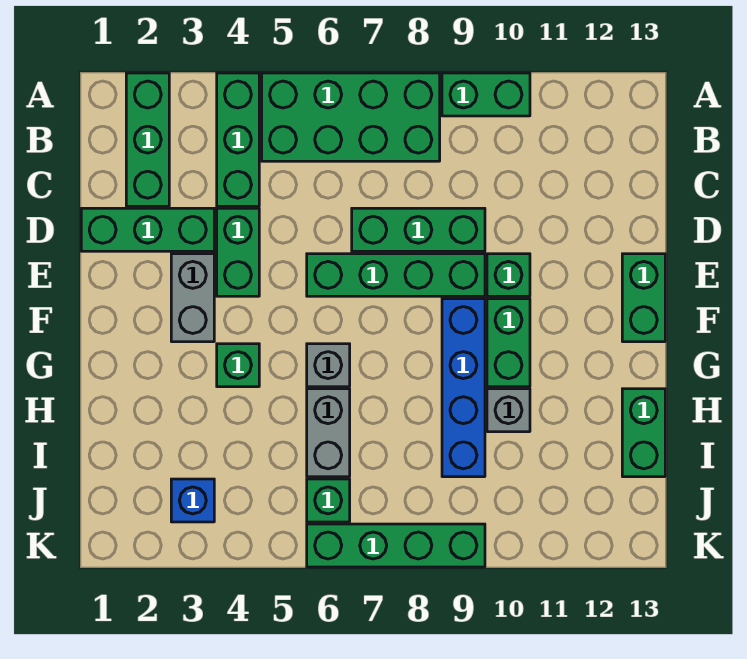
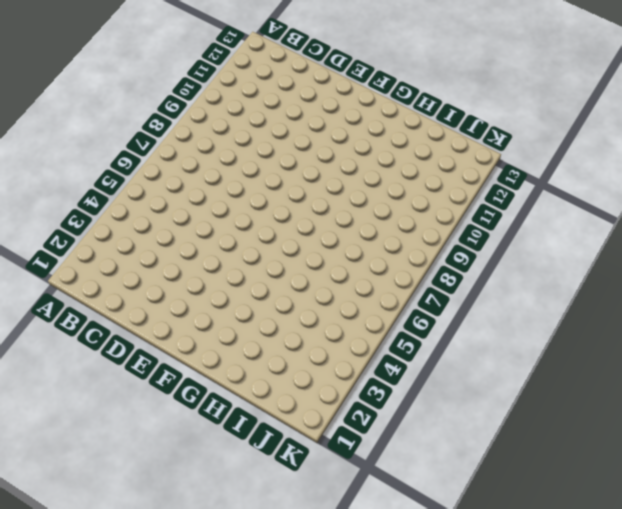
none -> green 1x3 brick [126,73,169,206]
none -> green 1x3 brick [217,73,259,206]
none -> green 2x4 brick [262,73,440,161]

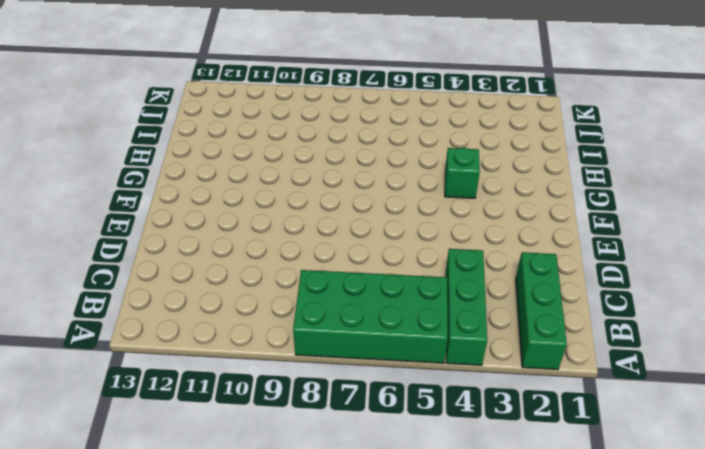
none -> green 1x2 brick [442,73,530,116]
none -> green 1x3 brick [81,208,214,251]
none -> green 1x2 brick [217,208,259,296]

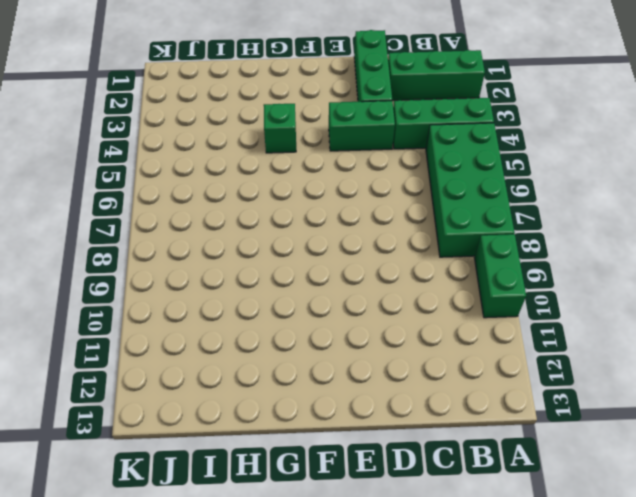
none -> green 1x3 brick [352,208,485,251]
none -> grey 1x2 brick [171,254,214,342]
none -> green 1x4 brick [307,254,485,296]

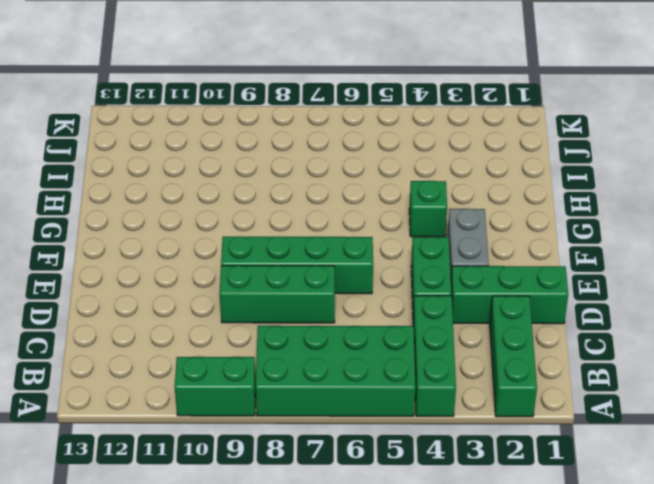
none -> green 1x1 brick [487,254,530,296]
none -> green 1x2 brick [622,254,665,342]
none -> blue 1x4 brick [442,299,485,477]

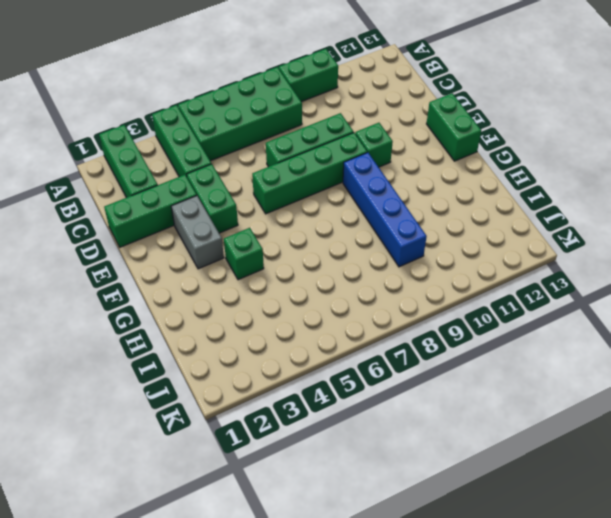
none -> green 1x2 brick [487,299,530,387]
none -> grey 1x1 brick [307,344,350,387]
none -> grey 1x2 brick [307,389,350,477]

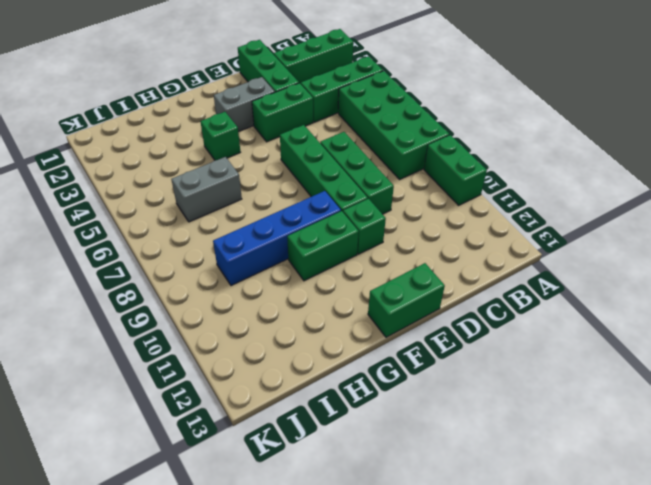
none -> grey 1x1 brick [307,344,350,387]
none -> grey 1x1 brick [487,389,530,432]
none -> green 1x2 brick [622,389,665,477]

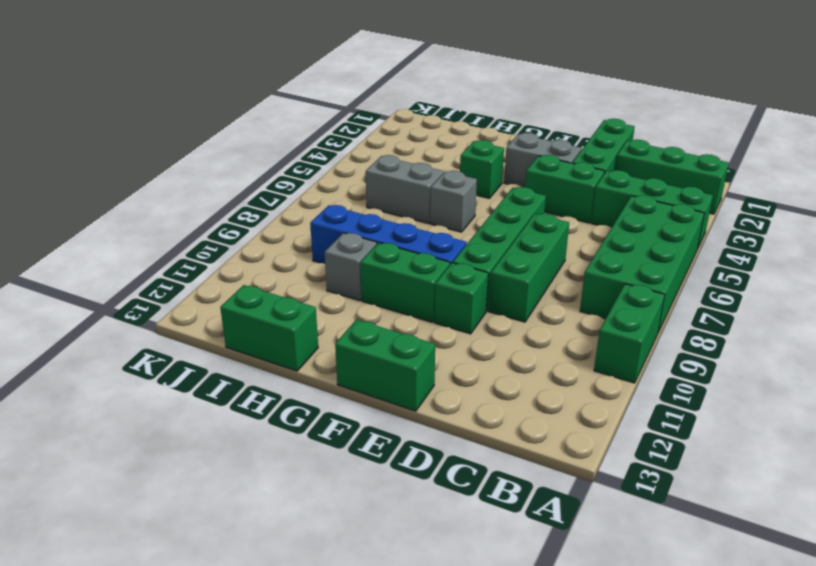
none -> blue 1x1 brick [171,479,214,522]
none -> green 1x1 brick [307,479,350,522]
none -> green 1x4 brick [307,524,485,567]

